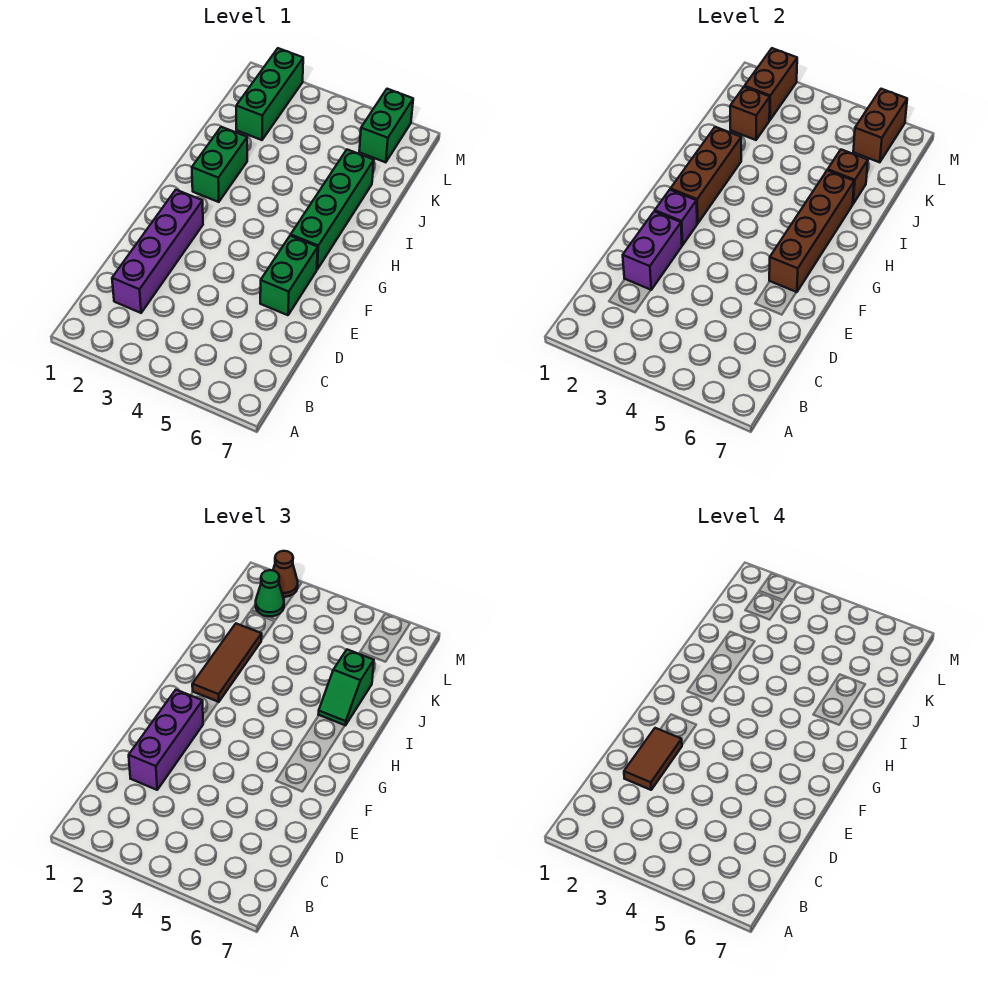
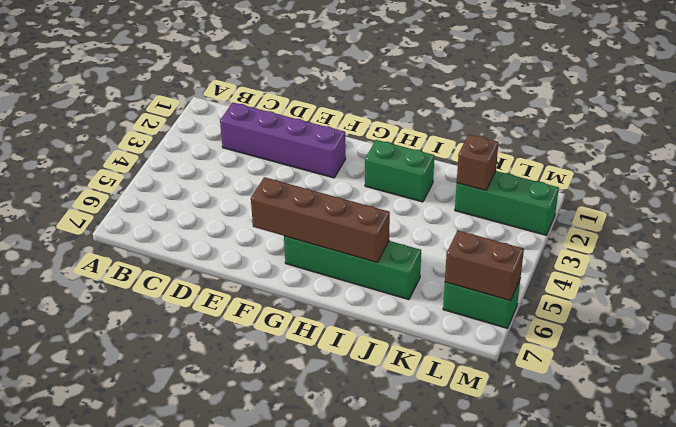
none -> green 1x2 brick [260,236,318,315]
none -> purple 1x2 brick [623,211,682,290]
none -> purple 1x1 brick [655,190,697,245]

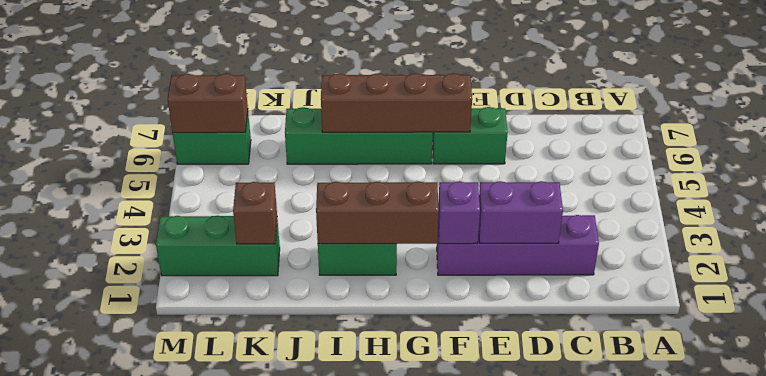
none -> brown 1x1 brick [828,150,868,204]
none -> brown 1x2 brick [745,48,797,120]
none -> purple 1x3 brick [129,690,203,790]

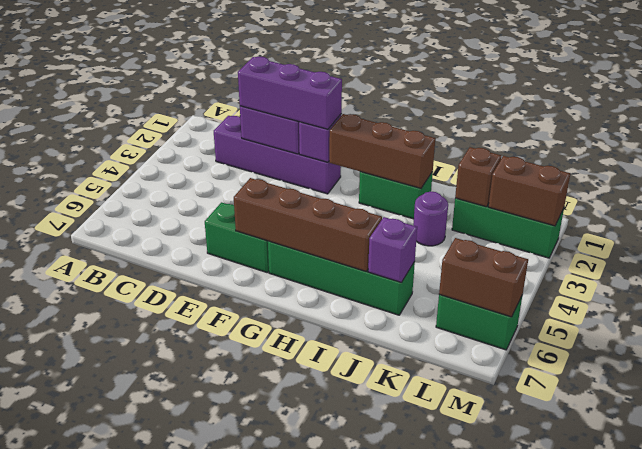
purple 1x1 round brick [413,192,448,246] -> none
purple 1x1 brick [368,217,417,282] -> brown 1x1 brick [828,150,868,204]
none -> brown 1x3 tile [192,624,262,702]
none -> green 1x2 slope [318,650,374,726]
none -> green 1x1 cone [256,570,284,616]

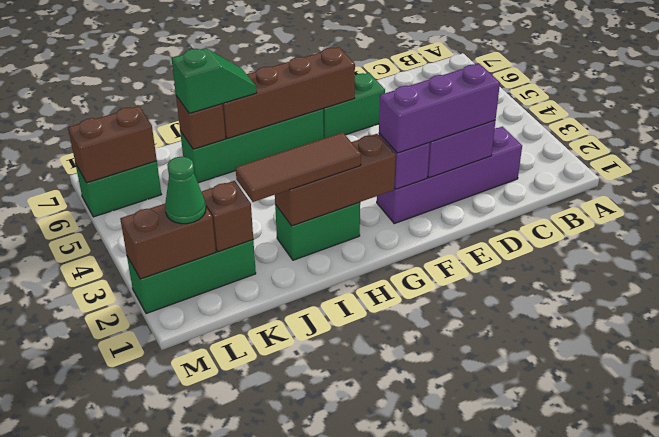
none -> brown 1x1 cone [273,551,298,597]
none -> brown 1x2 tile [624,728,682,790]

